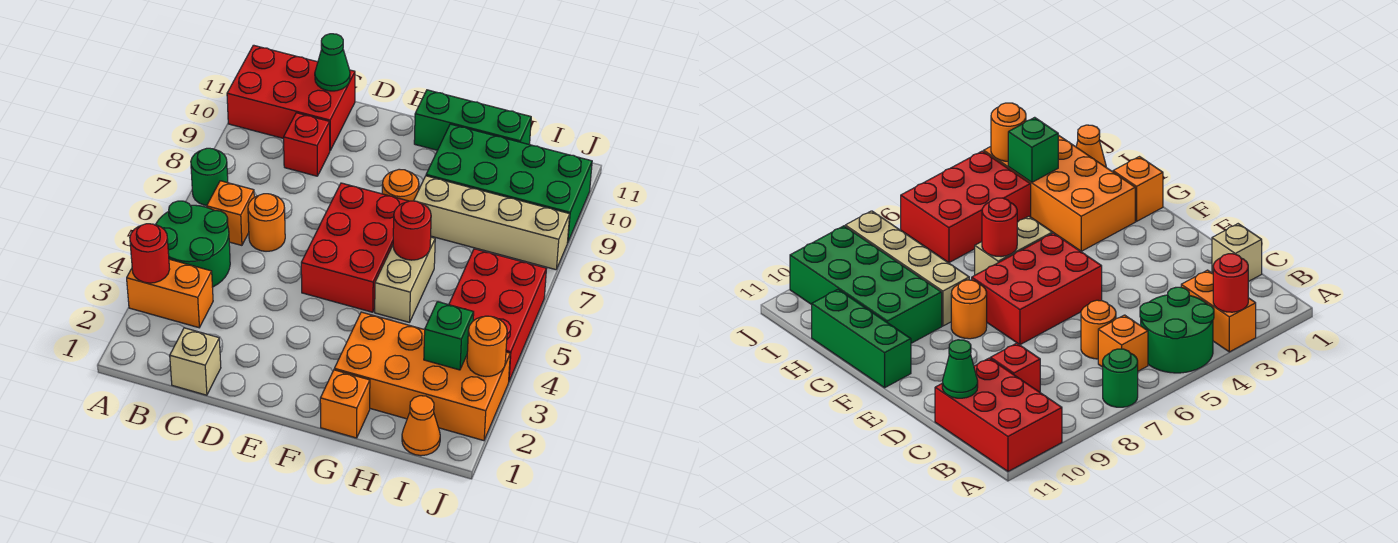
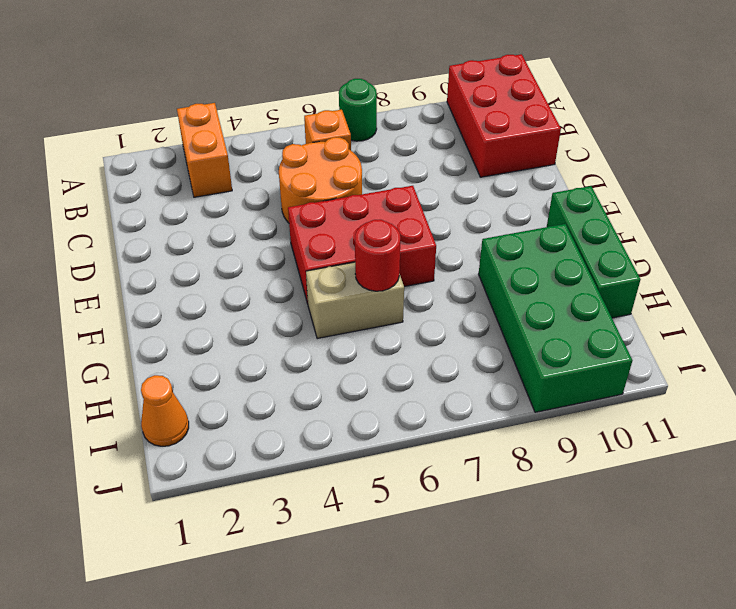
orange 2x2 round brick [279,137,362,223] -> orange 1x1 round brick [248,194,285,251]
none -> green 2x2 round brick [156,201,230,287]
none -> tan 1x1 brick [170,328,221,395]
none -> red 1x1 brick [284,113,330,176]

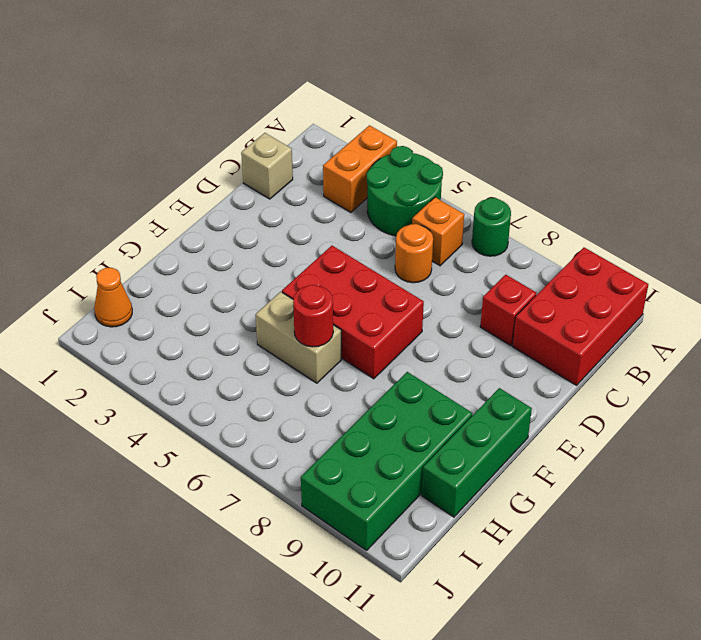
none -> orange 1x1 round brick [382,169,419,201]
none -> orange 1x1 brick [320,370,370,438]
none -> orange 2x4 brick [334,312,510,441]

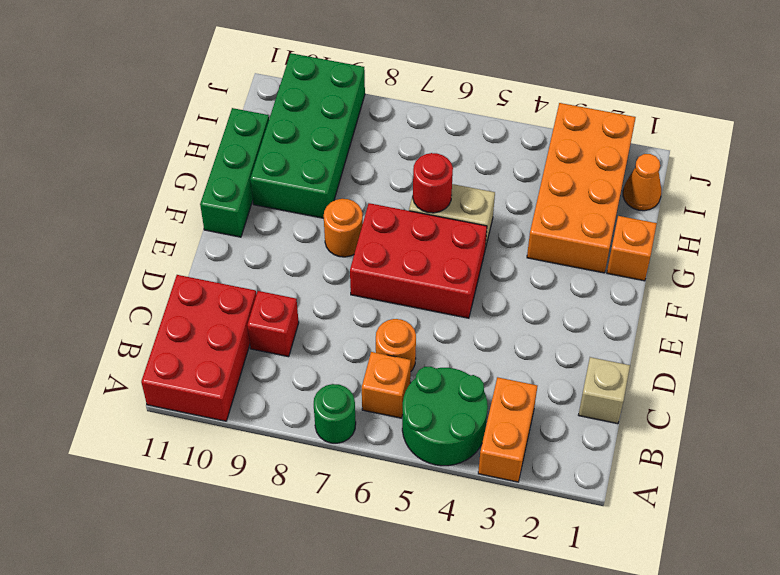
none -> tan 1x4 brick [414,176,570,270]
none -> red 2x3 brick [449,249,547,381]
none -> red 1x1 round brick [130,224,170,283]

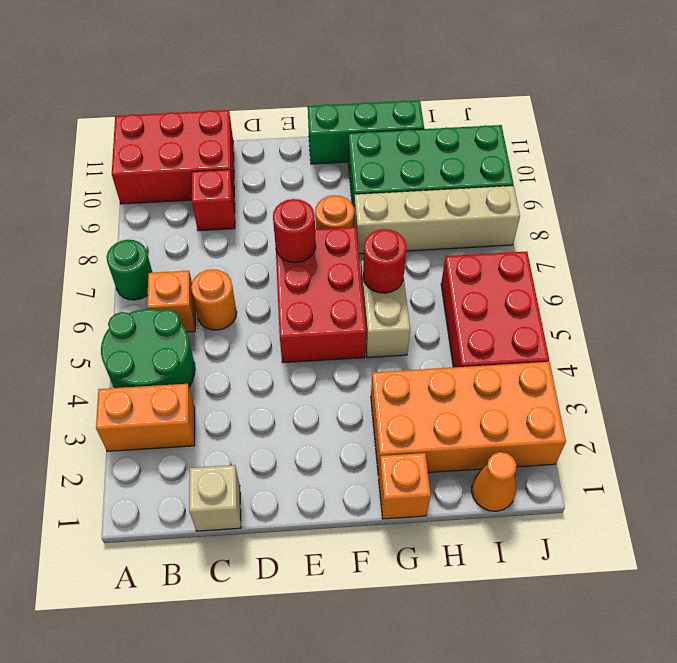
red 1x1 round brick [273,199,316,263] -> red 1x1 round brick moved to [130,224,170,283]
none -> green 1x1 cone [315,34,350,91]
none -> green 1x1 brick [424,302,474,370]
none -> orange 1x1 round brick [467,316,507,377]

